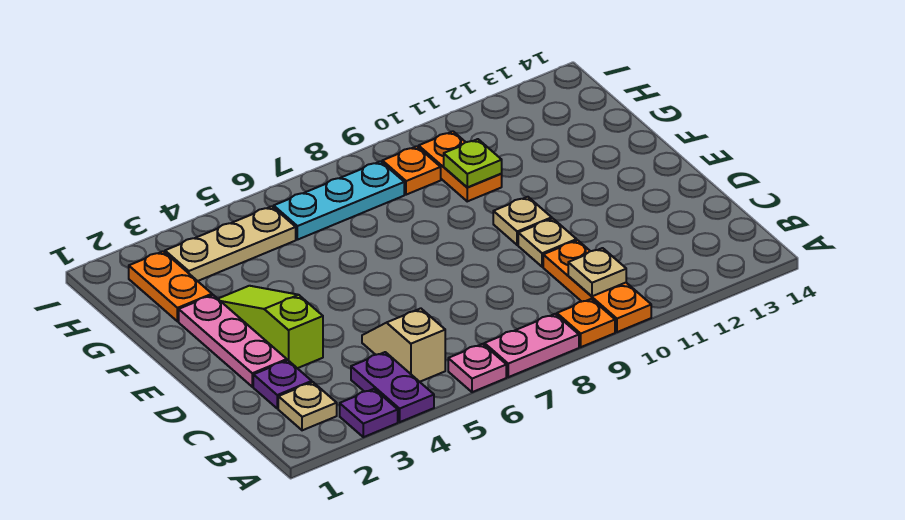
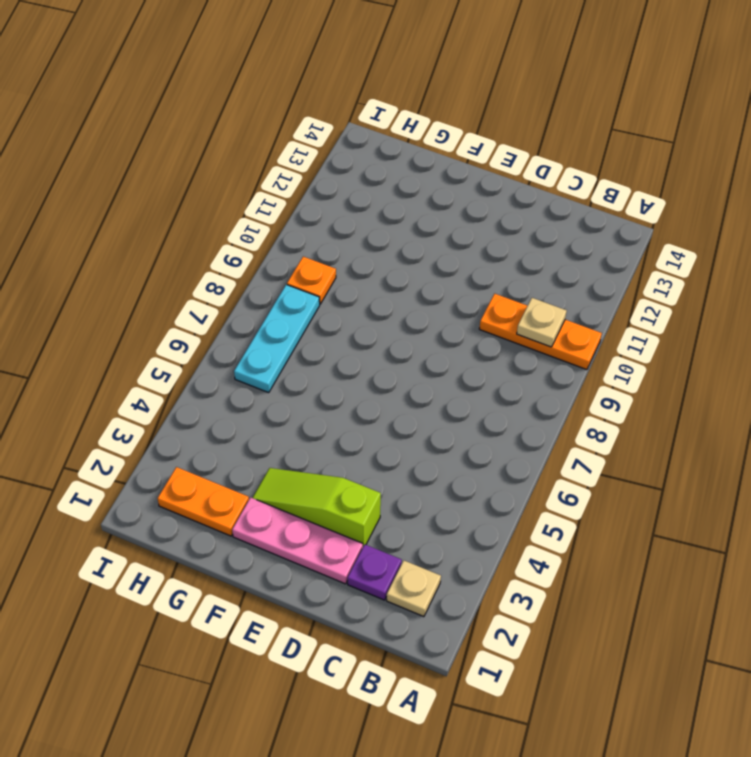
none -> purple 1x1 plate [340,389,398,437]
none -> purple 1x2 plate [351,352,434,422]
none -> pink 1x1 plate [448,344,506,392]

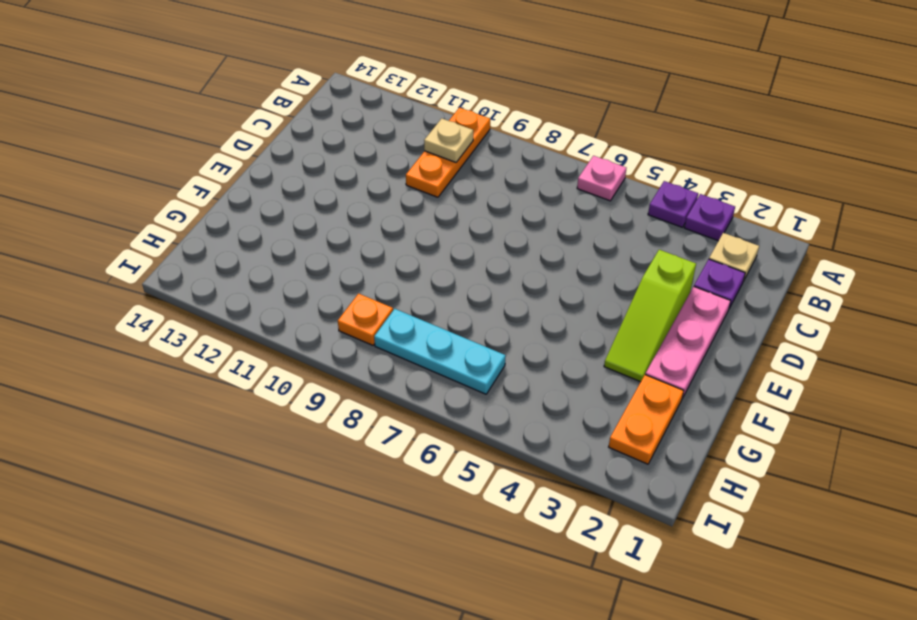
purple 1x1 plate [648,181,698,227] -> purple 1x2 plate [351,352,434,422]
none -> pink 1x2 plate [484,314,579,377]
none -> orange 1x1 plate [557,299,615,347]
none -> tan 1x2 slope [362,308,445,382]

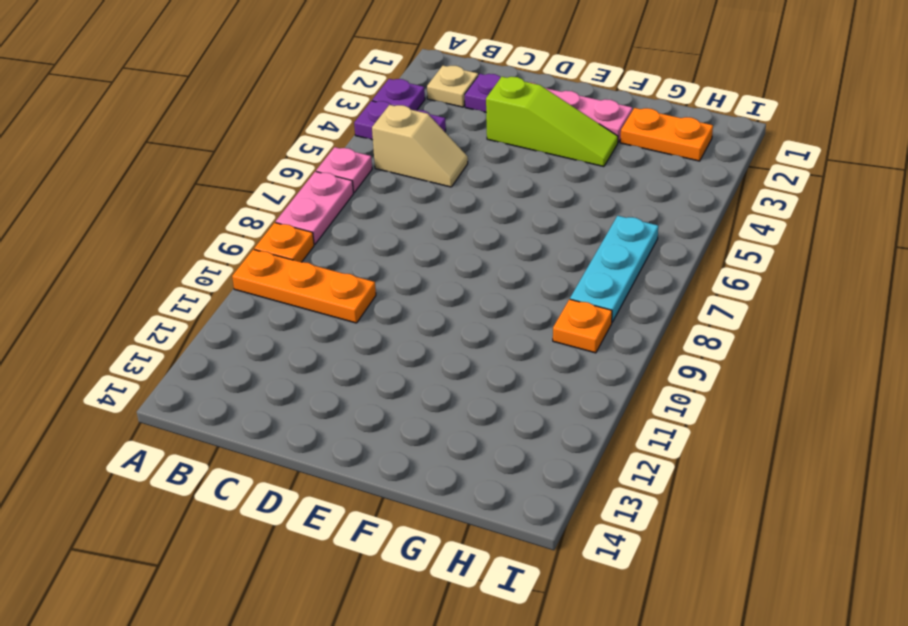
none -> tan 1x1 plate [518,218,577,267]
none -> tan 1x1 plate [493,197,552,245]
none -> orange 1x2 plate [419,131,502,201]

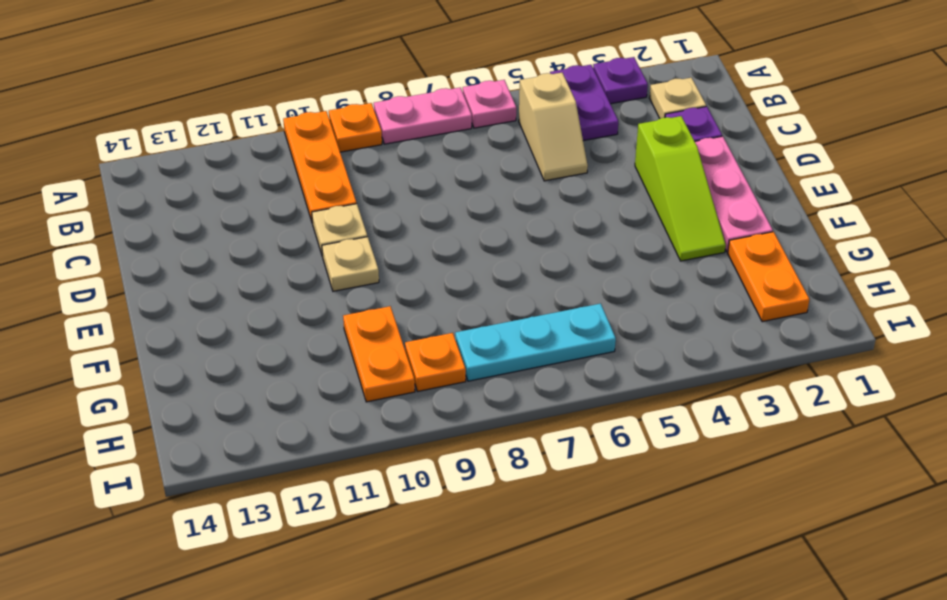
none -> tan 1x3 plate [165,206,296,281]
none -> tan 1x1 plate [568,248,626,296]
none -> lime 1x1 plate [444,139,502,187]

